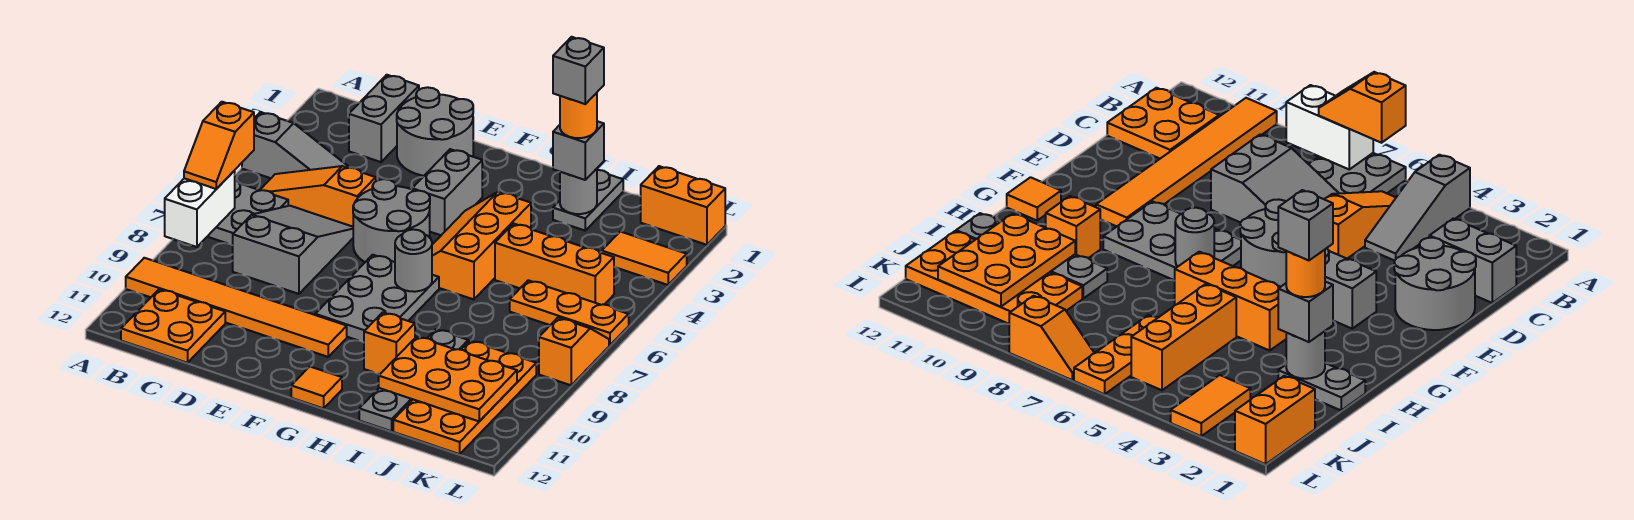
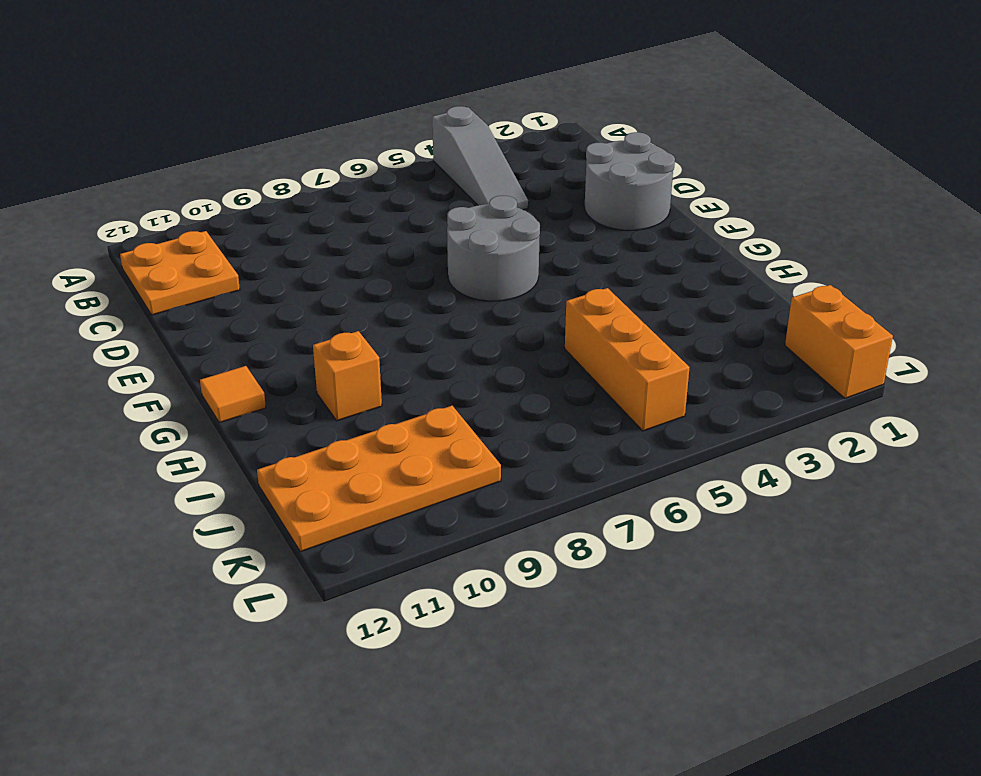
none -> grey 2x2 plate [207,180,288,245]
none -> orange 1x6 tile [126,258,347,357]
none -> orange 1x3 slope [260,166,376,227]
none -> grey 1x2 brick [349,75,419,162]

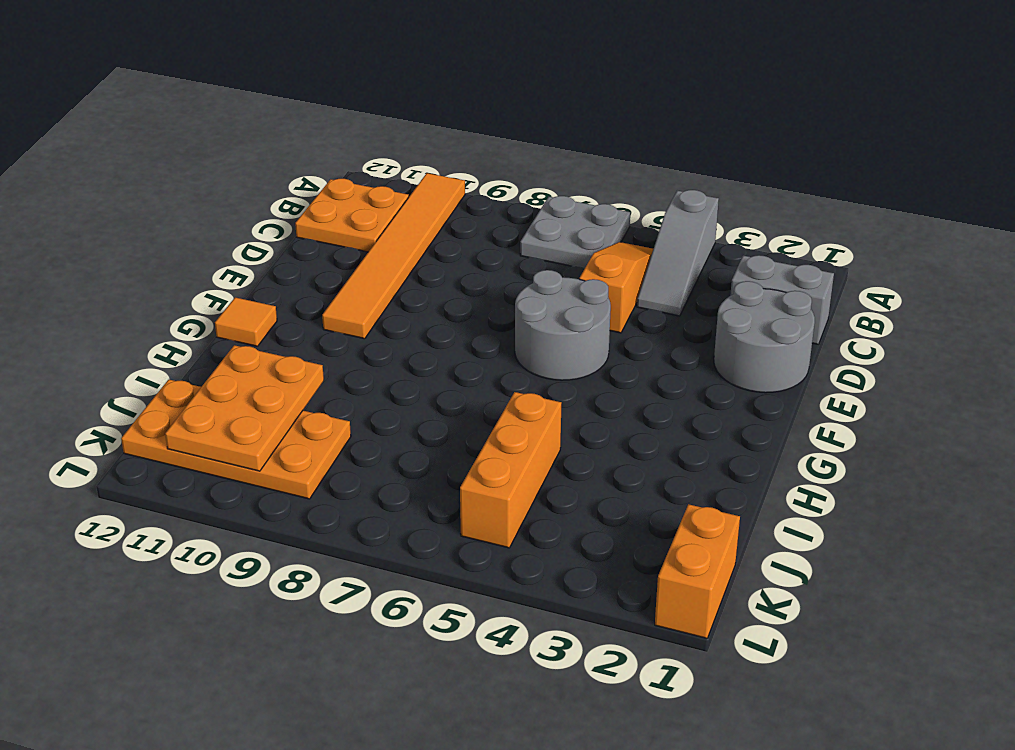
none -> grey 2x3 slope [233,206,353,294]
none -> grey 1x2 brick [412,149,482,235]
none -> grey 2x3 plate [315,255,439,342]
none -> orange 2x3 slope [432,192,531,299]

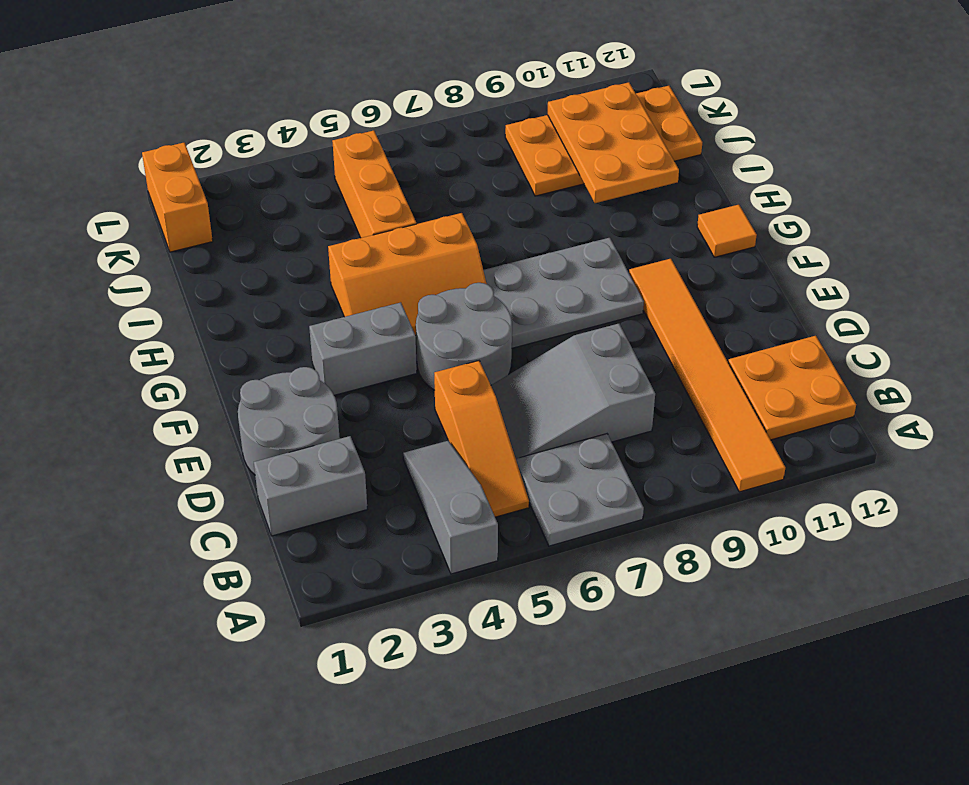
none -> orange 1x1 brick [364,312,415,374]
none -> grey 1x2 plate [553,170,623,230]
none -> grey 1x4 plate [359,329,468,431]
none -> orange 1x3 plate [510,280,629,345]

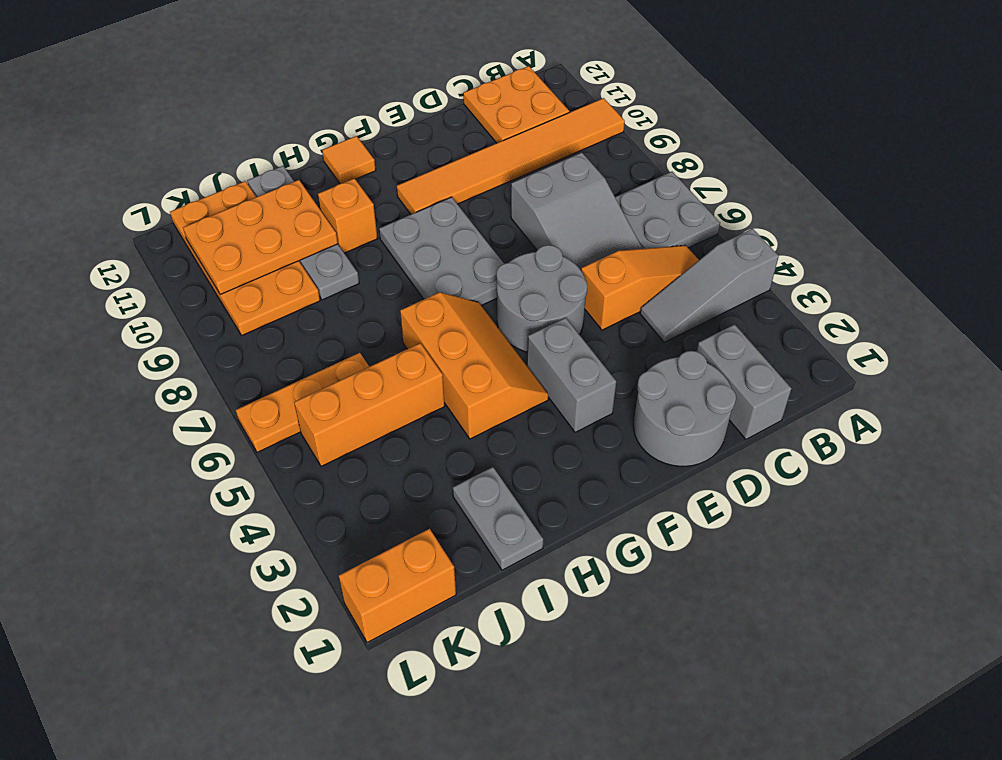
none -> orange 1x2 tile [602,232,687,285]
none -> orange 1x2 slope [539,318,609,385]
none -> white 1x2 brick [165,171,235,247]
none -> grey 1x1 round brick [395,229,432,292]

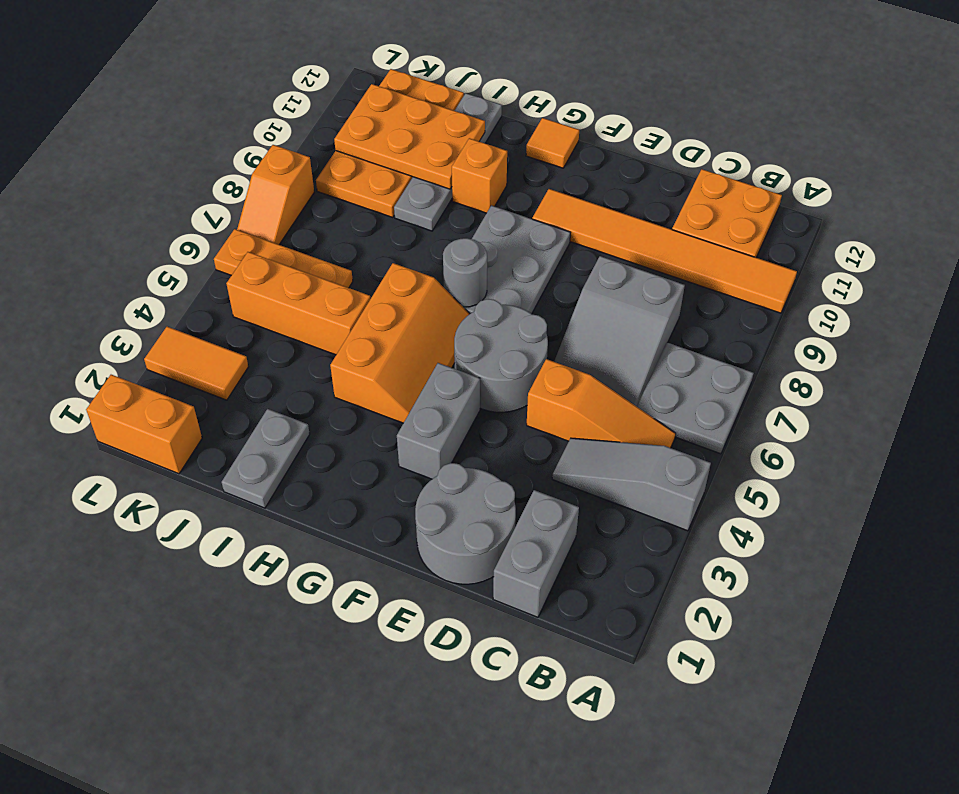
none -> white 1x2 brick [165,171,235,247]
none -> grey 1x1 round brick [560,169,597,214]
none -> orange 1x2 slope [184,102,254,189]
none -> grey 1x1 brick [553,121,604,180]

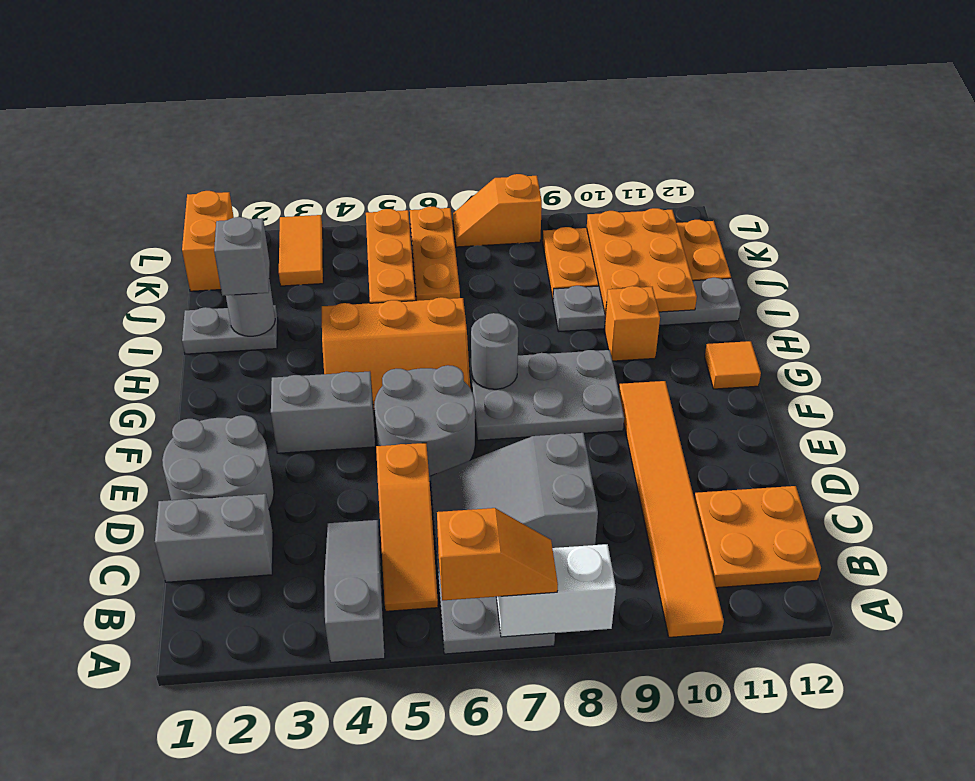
none -> orange 1x1 round brick [560,93,597,138]
none -> grey 1x1 brick [553,37,604,104]

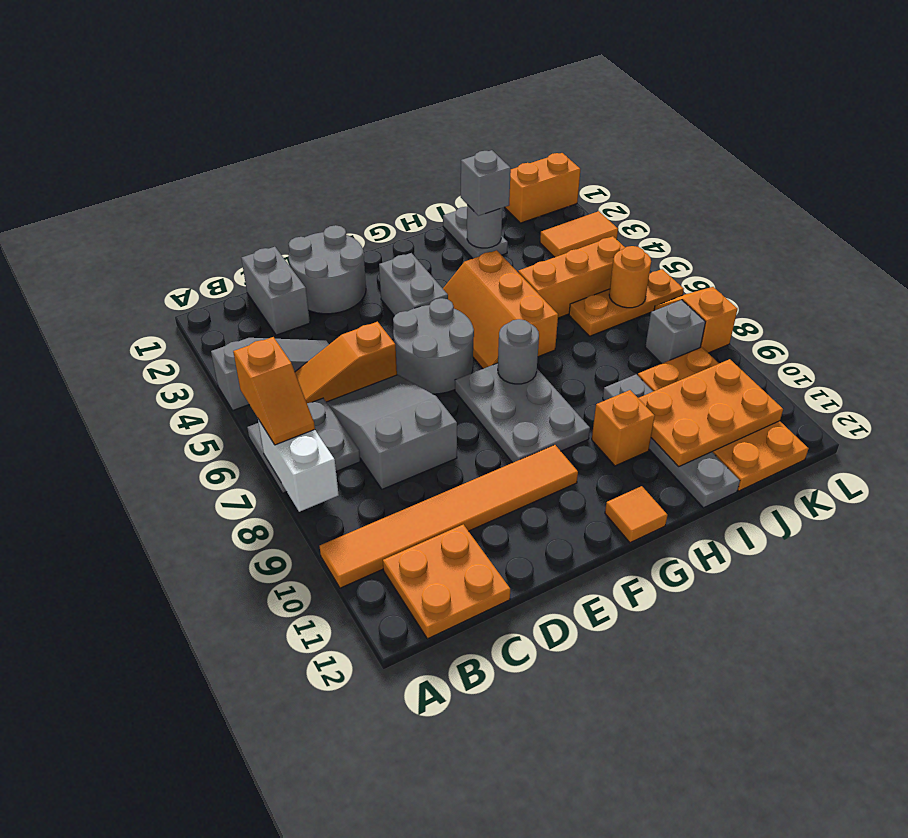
orange 1x1 round brick [609,246,651,308] -> orange 1x1 round brick moved to [560,93,597,138]
grey 1x1 brick [645,300,705,364] -> grey 1x1 brick moved to [553,37,604,104]

